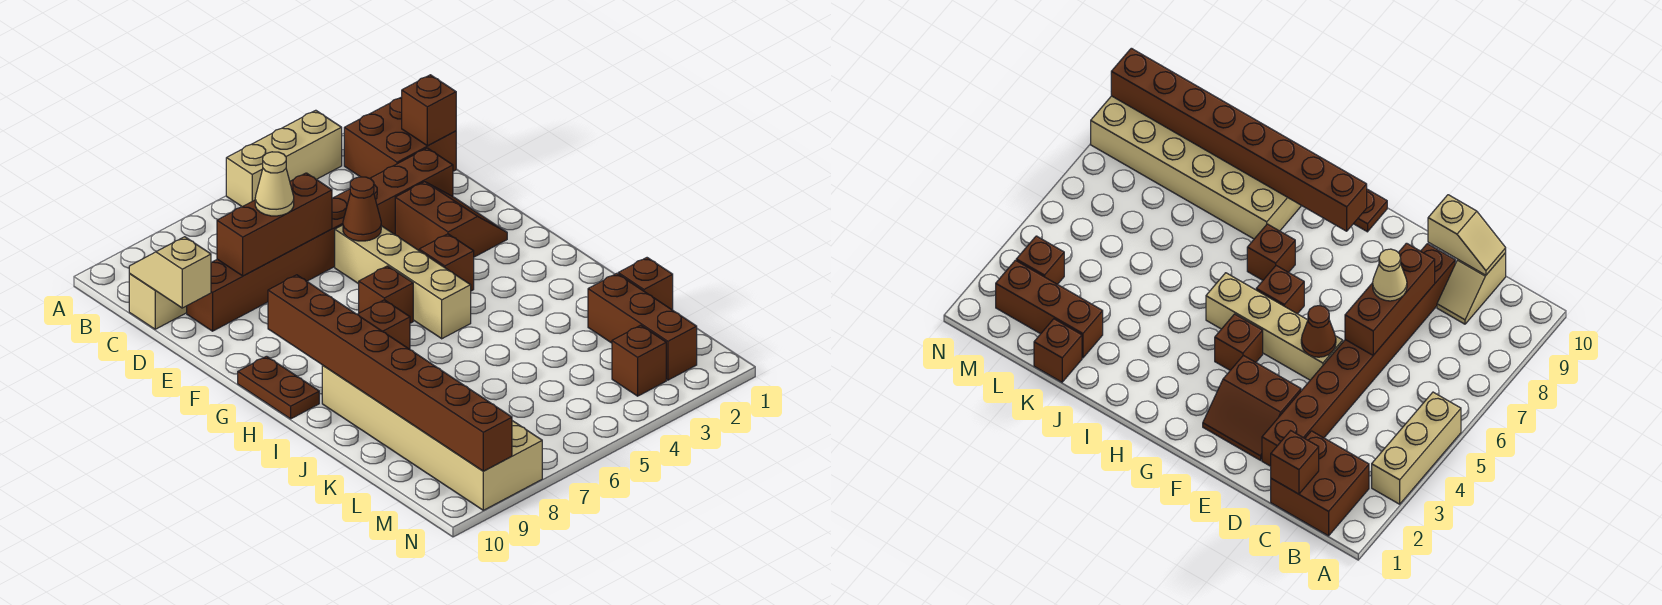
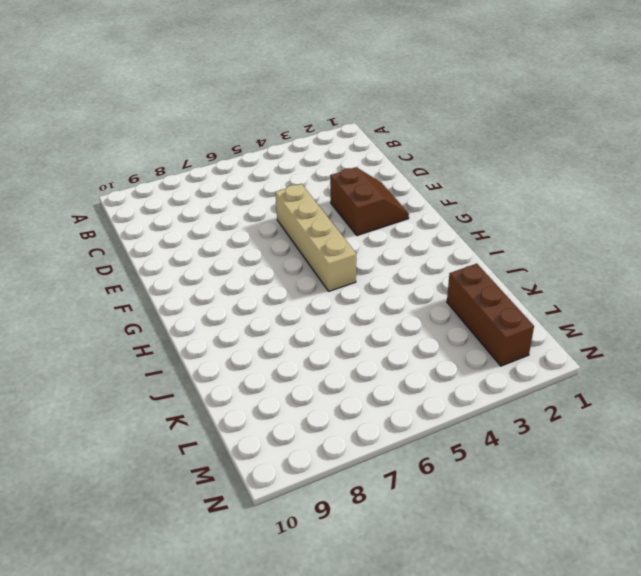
none -> tan 1x3 brick [226,110,342,207]
none -> brown 2x2 brick [344,97,456,178]
none -> tan 1x2 slope [129,274,187,329]

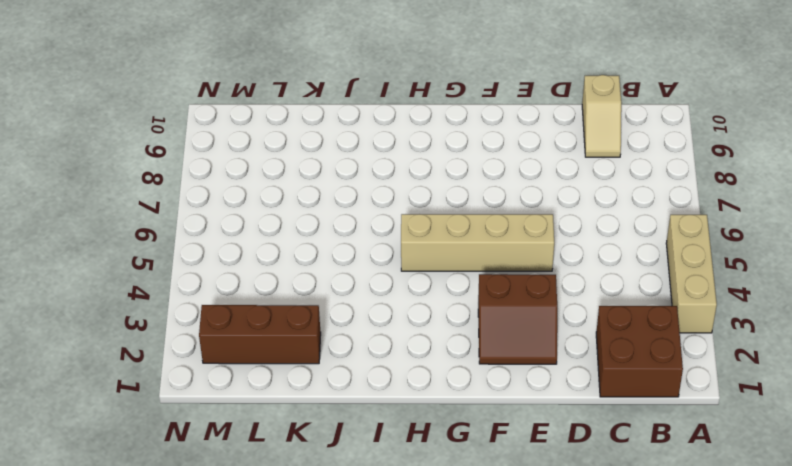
none -> brown 1x8 brick [187,148,453,331]
none -> brown 1x1 brick [419,234,474,291]
none -> brown 1x1 brick [359,266,413,323]

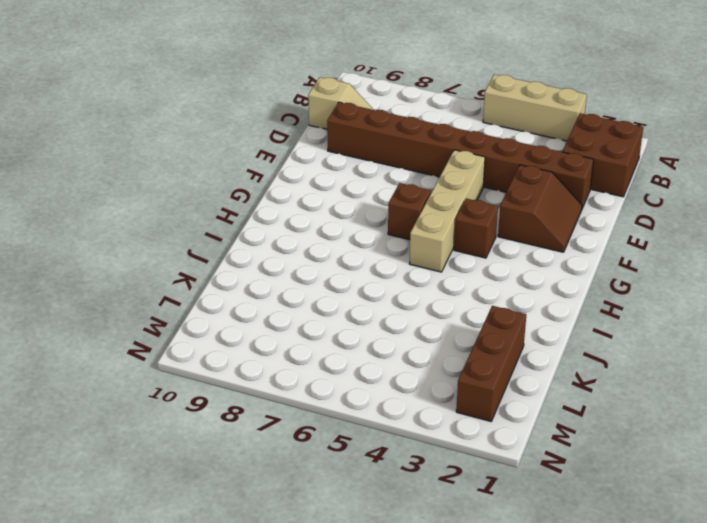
none -> brown 1x2 plate [238,356,319,419]
none -> brown 1x1 brick [357,300,410,349]
none -> tan 2x6 brick [322,365,542,510]

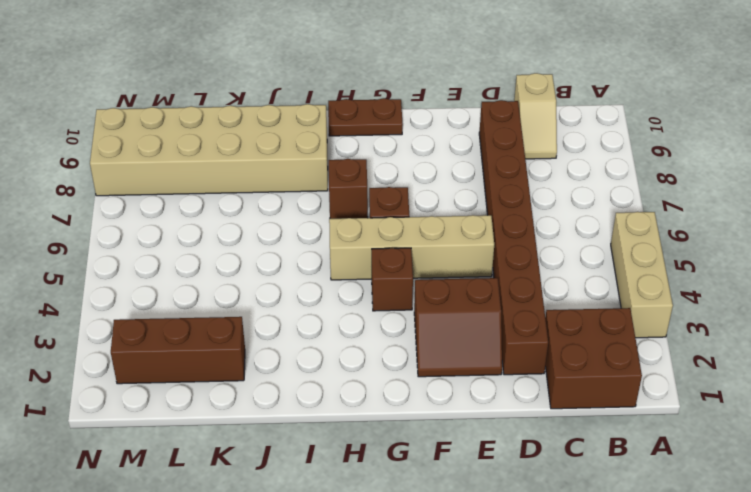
none -> brown 1x1 brick [618,258,673,310]
none -> brown 1x1 brick [612,325,666,396]
none -> brown 1x1 brick [402,75,456,146]

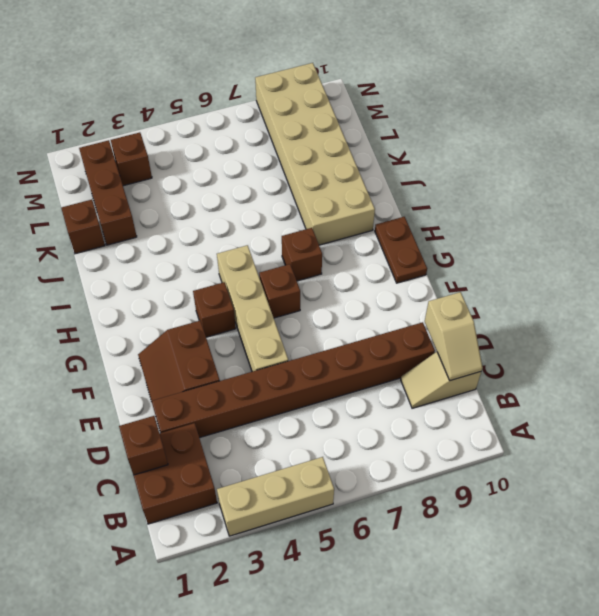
none -> brown 1x3 brick [217,173,332,276]
none -> brown 1x1 cone [343,177,381,241]
none -> brown 1x8 brick [268,275,512,471]

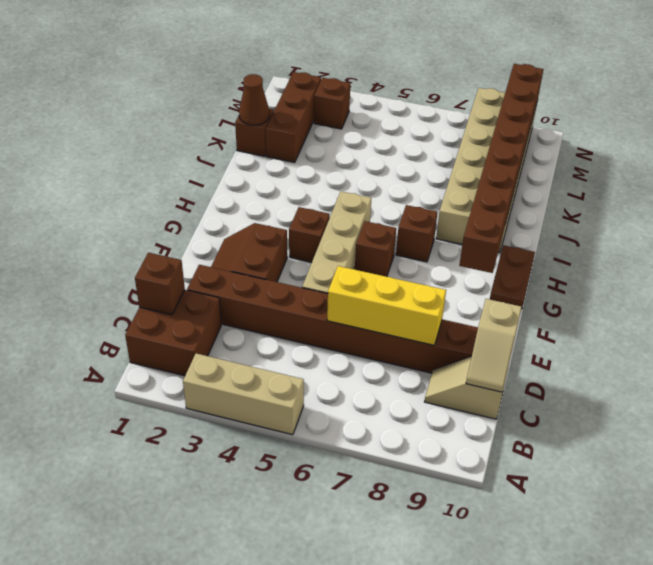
yellow 1x3 brick [327,266,446,345] -> brown 1x3 brick [217,173,332,276]
brown 1x1 cone [239,74,269,125] -> brown 1x1 cone moved to [343,177,381,241]
none -> tan 1x1 cone [255,152,294,216]

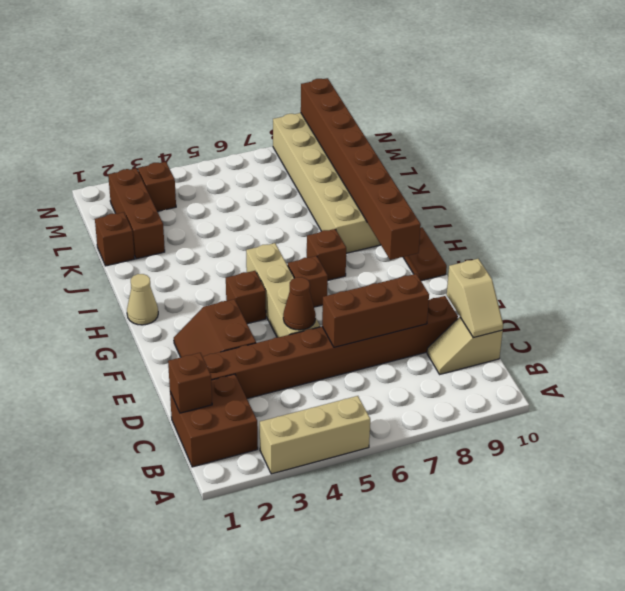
tan 1x1 cone [127,274,158,325] -> tan 1x1 cone moved to [255,152,294,216]

